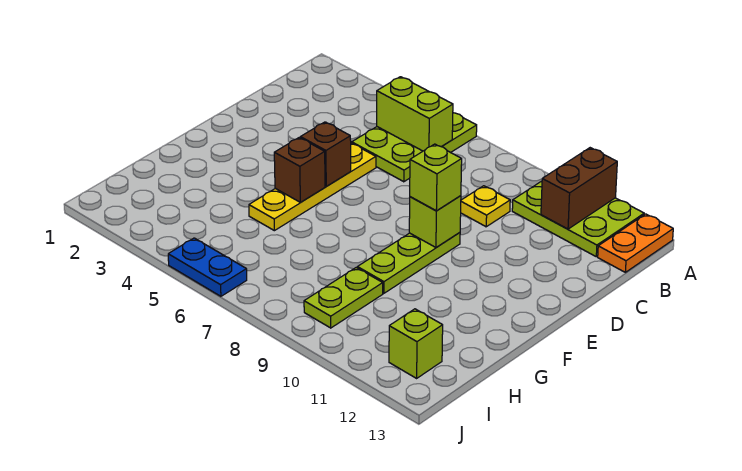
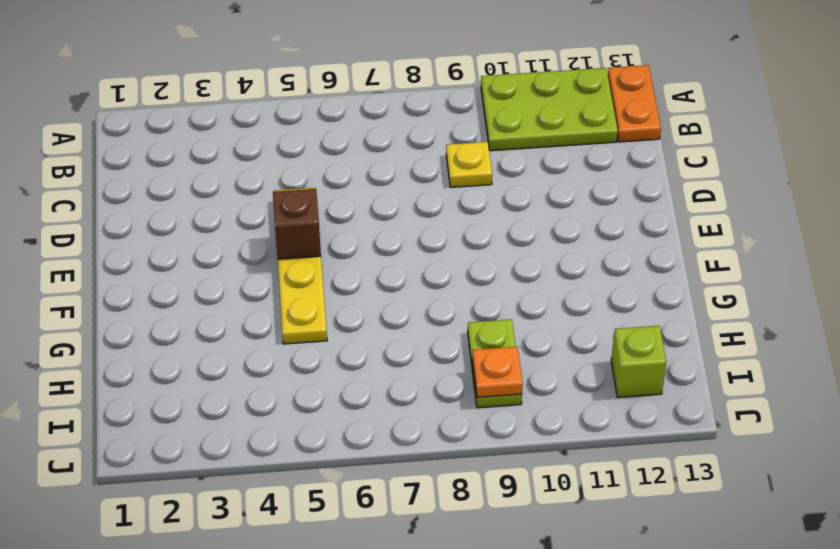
orange 1x1 plate [473,347,523,397] -> none
none -> lime 2x3 plate [352,113,477,182]
none -> lime 1x3 plate [357,233,460,293]
none -> blue 1x2 plate [168,238,247,296]

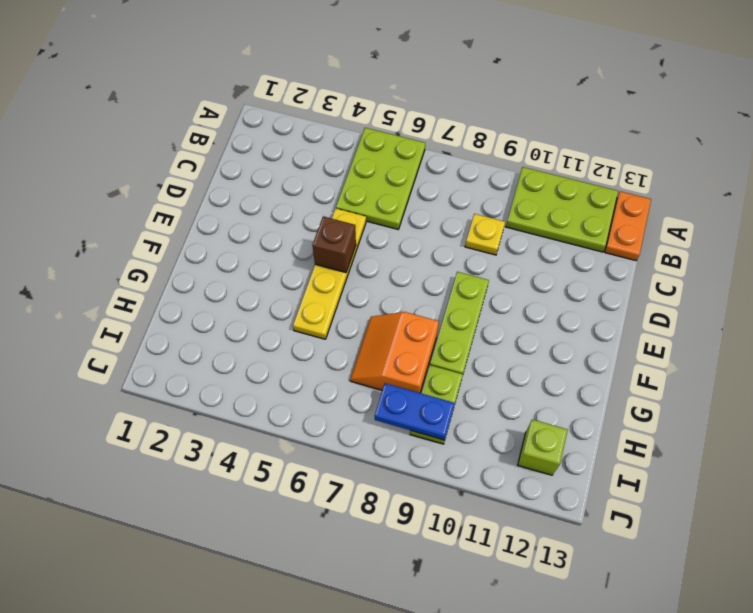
orange 2x2 slope [350,312,439,393] -> none
blue 1x2 plate [375,383,455,440] -> blue 1x2 plate moved to [168,238,247,296]
none -> brown 1x2 brick [541,148,617,229]
none -> lime 1x2 brick [377,77,453,151]
none -> lime 1x1 brick [409,196,461,247]

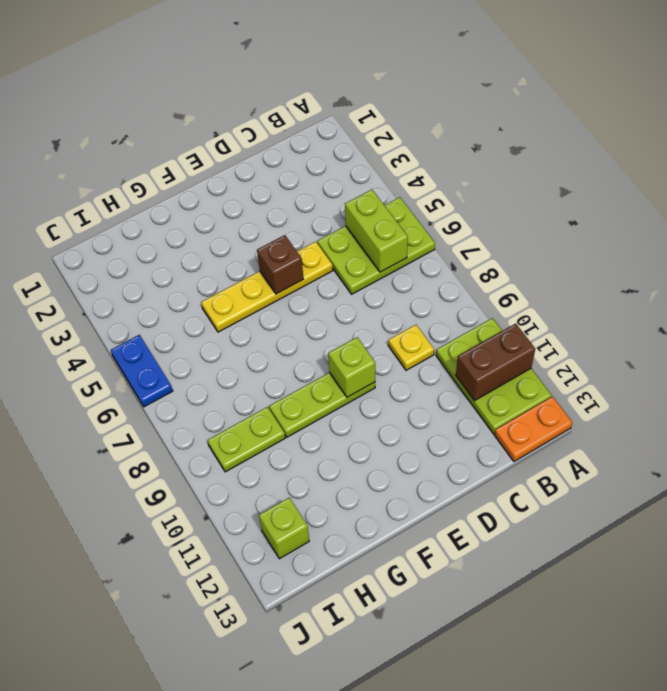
none -> brown 1x1 brick [274,137,325,202]
none -> lime 1x1 brick [410,144,462,211]

